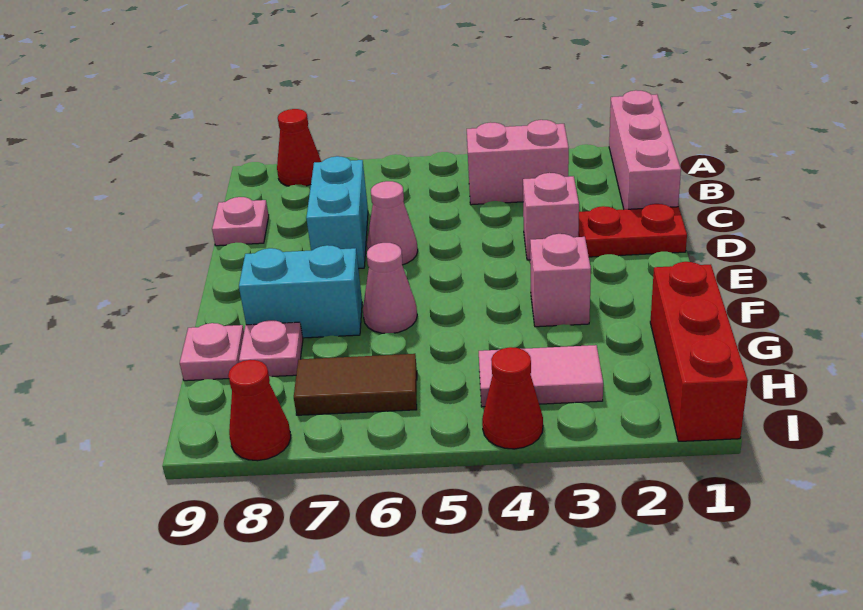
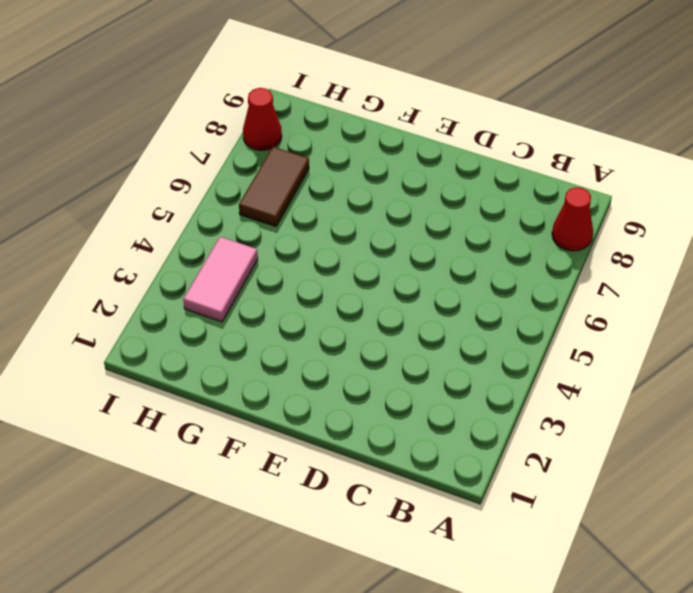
none -> pink 1x3 brick [609,90,681,210]
none -> pink 1x2 brick [467,120,569,205]
none -> cyan 1x2 brick [306,156,368,269]

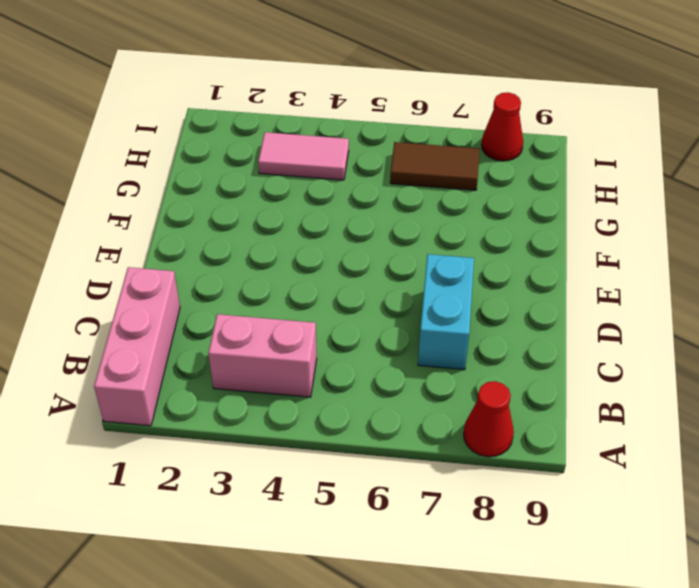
none -> pink 1x1 plate [212,197,269,246]
none -> red 1x2 plate [578,204,687,257]
none -> pink 1x1 brick [523,173,579,260]

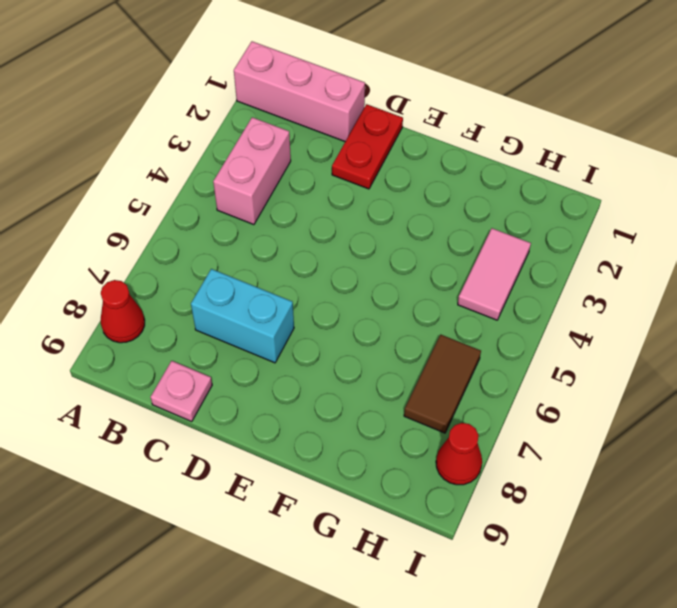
none -> pink 1x1 brick [523,173,579,260]
none -> pink 1x1 cone [367,181,418,265]
none -> pink 1x1 brick [530,234,591,327]

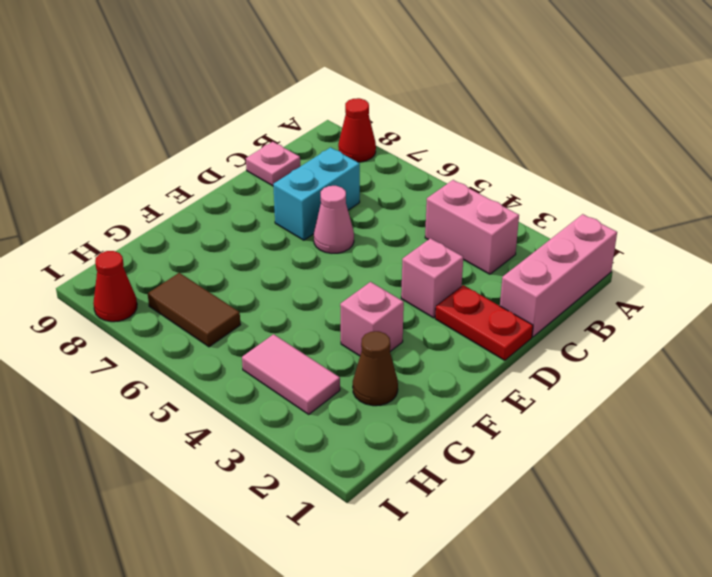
brown 1x1 cone [353,331,398,406] -> none
none -> pink 1x1 cone [363,243,417,333]
none -> cyan 1x2 brick [239,245,362,338]
none -> red 1x3 brick [650,262,748,442]

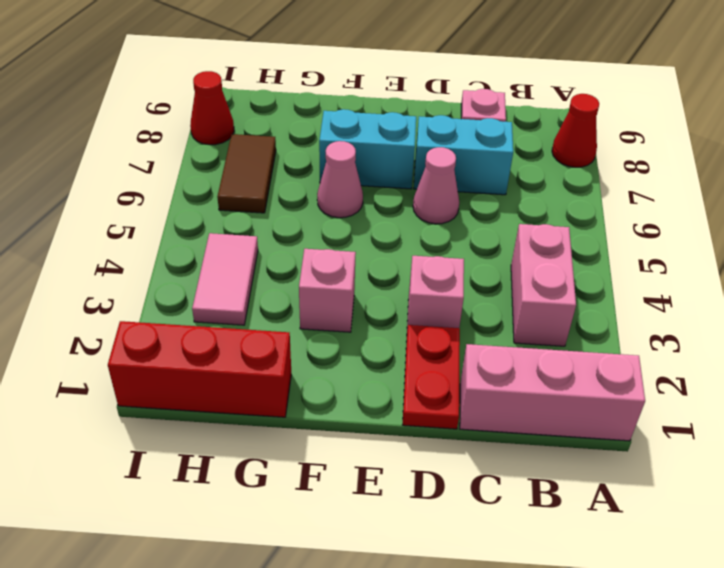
cyan 1x2 brick [319,109,416,189] -> cyan 1x2 brick turned to [239,245,362,338]
none -> pink 1x1 plate [239,320,303,377]
none -> pink 1x1 plate [180,323,244,381]
none -> red 1x1 cone [482,347,543,449]

